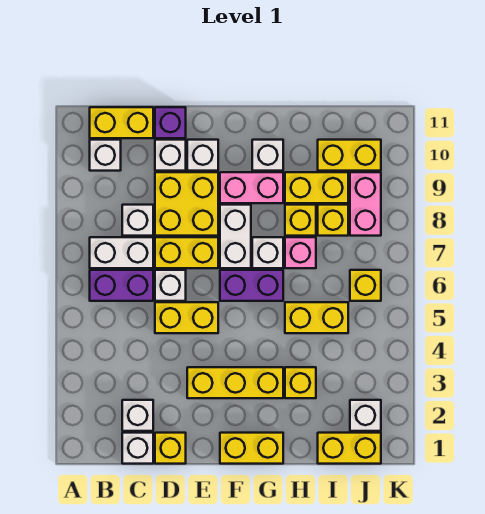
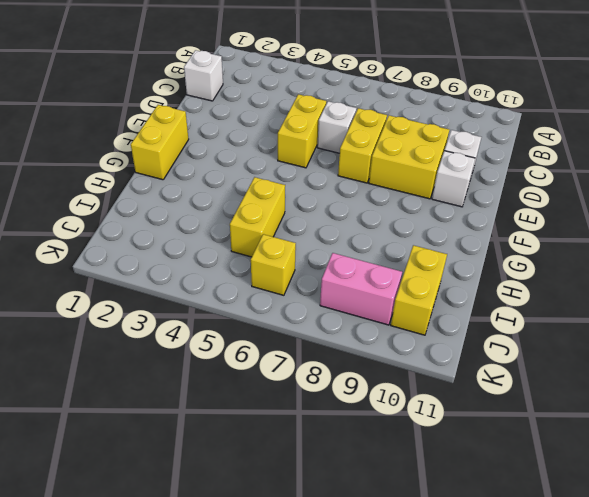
none -> purple 1x2 brick [90,270,153,301]
none -> white 1x2 brick [90,237,153,268]
none -> white 1x1 brick [90,140,121,171]
none -> yellow 1x2 brick [90,107,153,138]

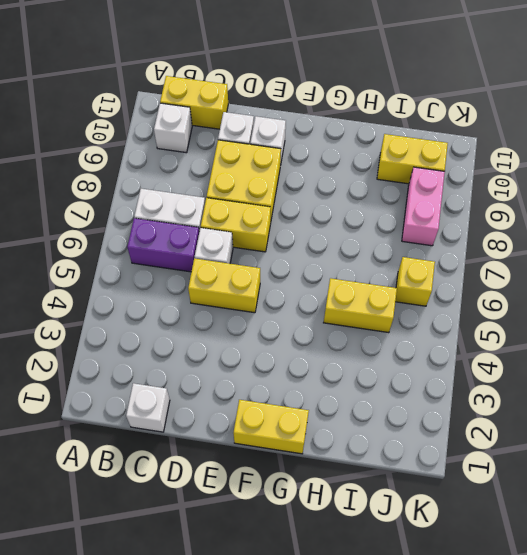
none -> white 1x1 brick [122,400,153,431]
none -> white 1x1 brick [122,205,153,236]
none -> yellow 1x1 brick [155,433,186,464]
none -> purple 1x1 brick [155,107,186,138]

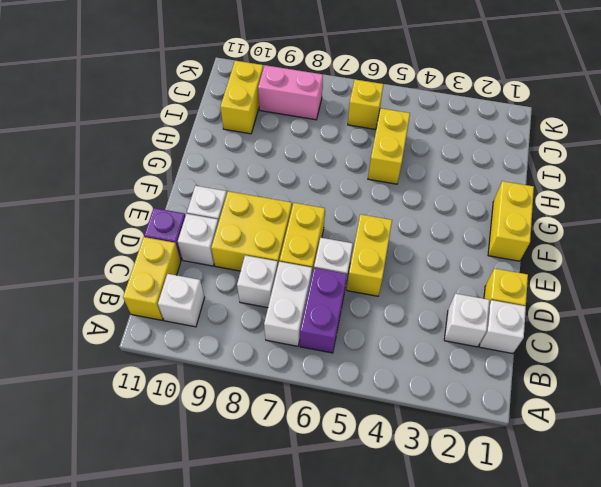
none -> yellow 1x3 brick [187,367,283,398]
none -> purple 1x2 brick [220,270,283,301]
none -> white 1x2 brick [220,205,251,268]
none -> pink 1x2 brick [220,172,283,203]

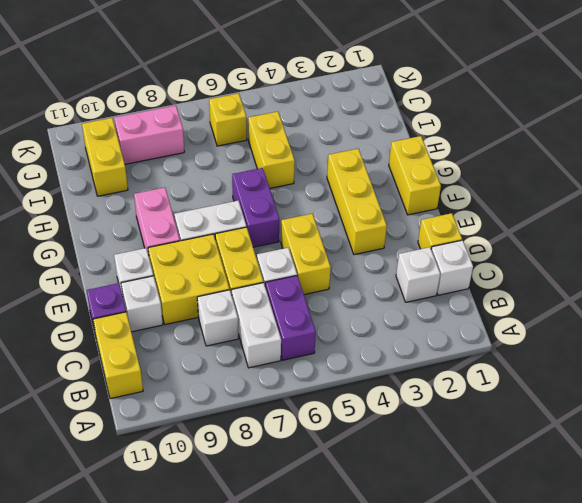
none -> white 1x1 brick [90,140,121,171]
none -> white 1x1 brick [252,237,283,268]
none -> white 1x1 brick [252,140,283,171]
none -> yellow 1x1 brick [285,367,316,398]

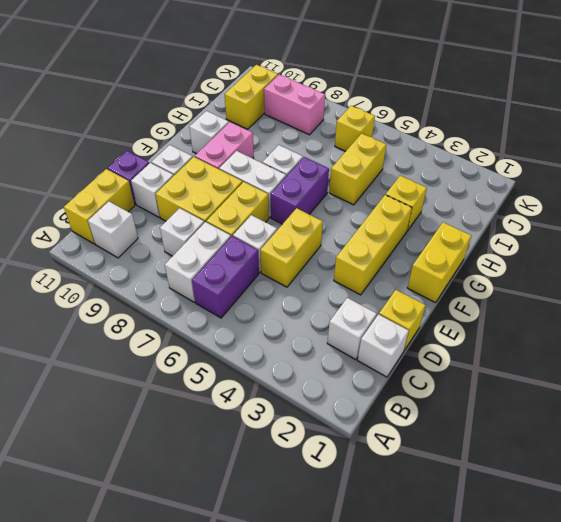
none -> pink 1x1 brick [285,237,316,268]
none -> yellow 1x1 brick [285,205,316,236]
none -> yellow 1x2 brick [285,172,348,203]
none -> yellow 1x2 brick [318,433,381,464]

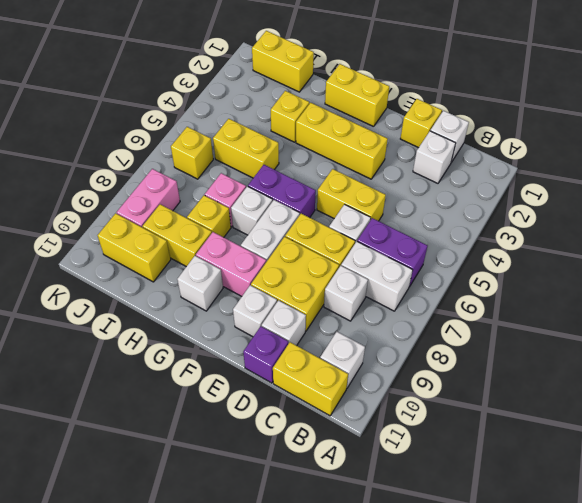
none -> yellow 1x1 brick [318,205,348,236]
none -> white 1x1 brick [350,400,381,431]

